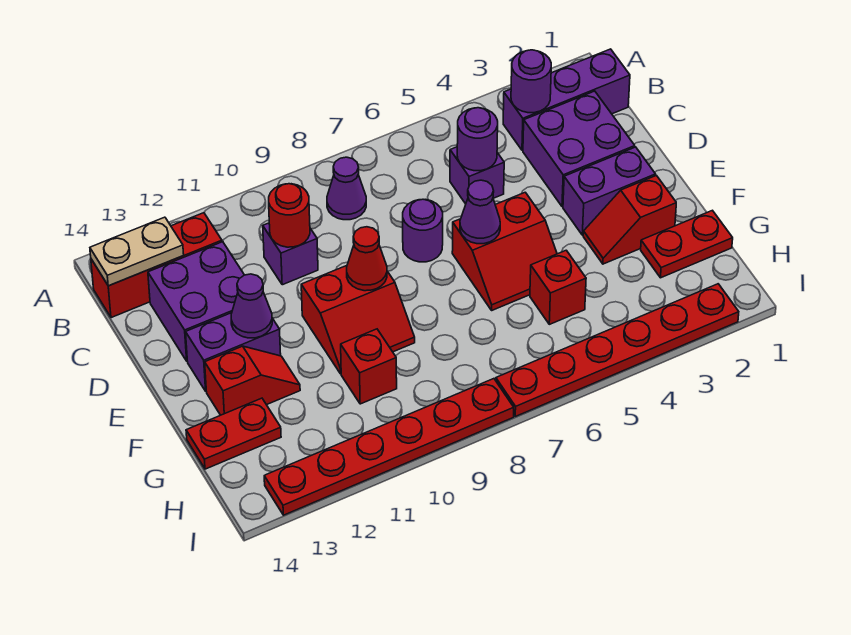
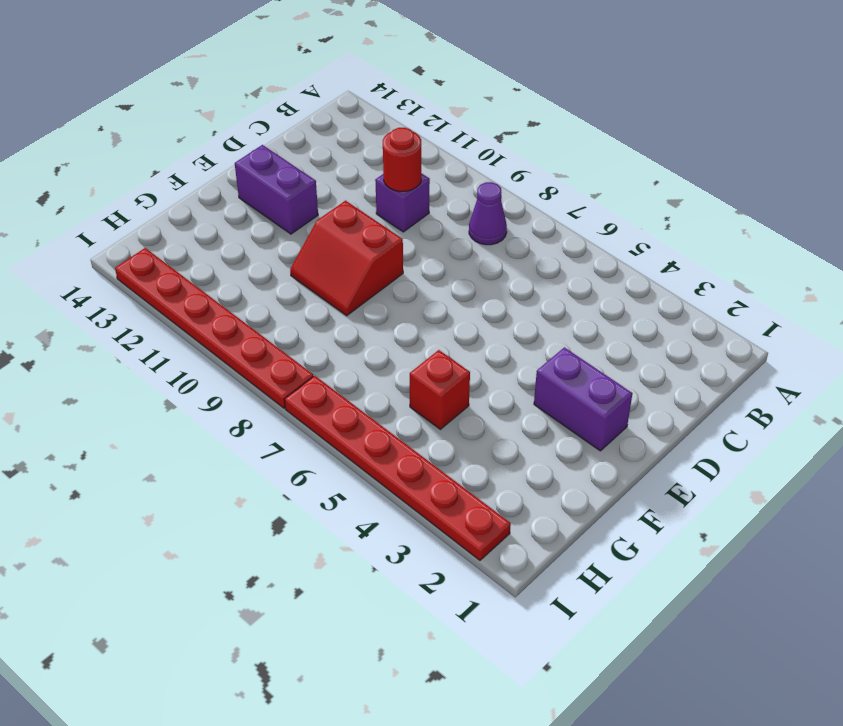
none -> purple 1x3 brick [503,49,630,150]
none -> red 1x3 brick [91,213,222,318]
none -> purple 2x2 brick [523,91,635,207]

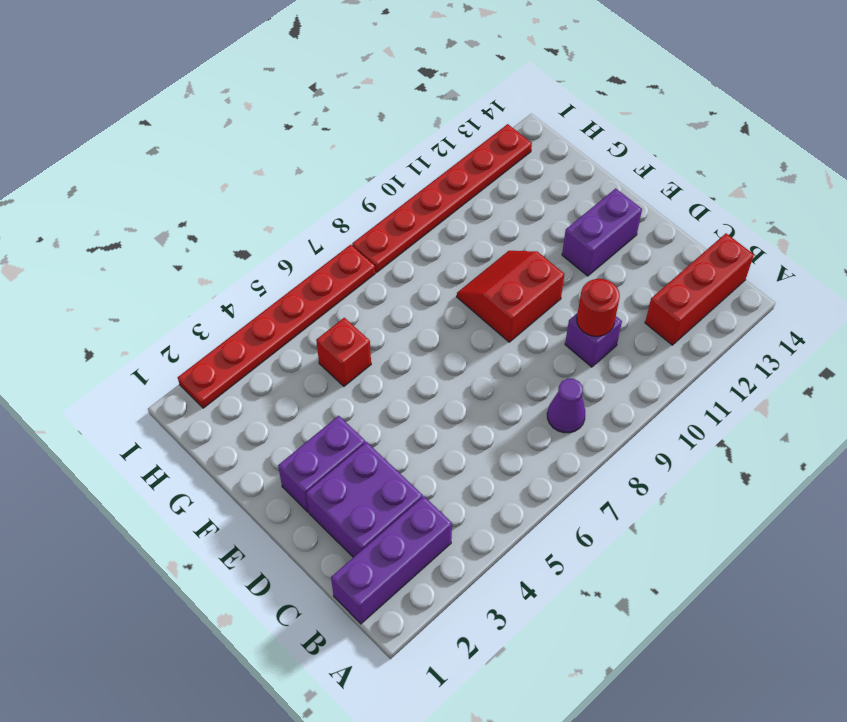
none -> purple 1x1 brick [450,147,504,204]
none -> purple 2x2 brick [148,242,244,361]
none -> purple 1x1 round brick [403,199,443,262]

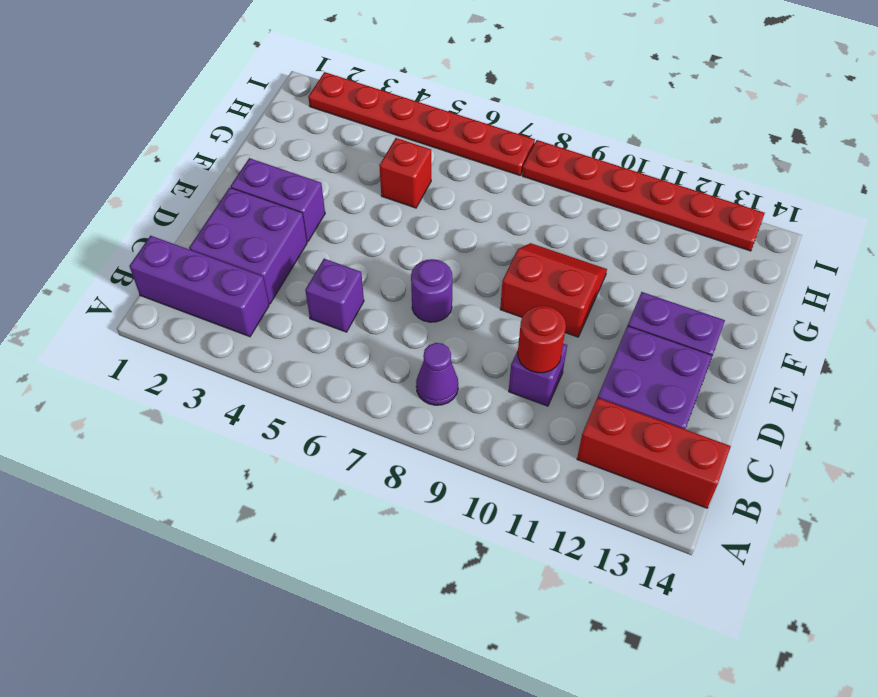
none -> red 2x2 slope [452,192,557,310]
none -> red 1x2 slope [583,175,676,264]
none -> red 1x2 slope [205,346,300,415]

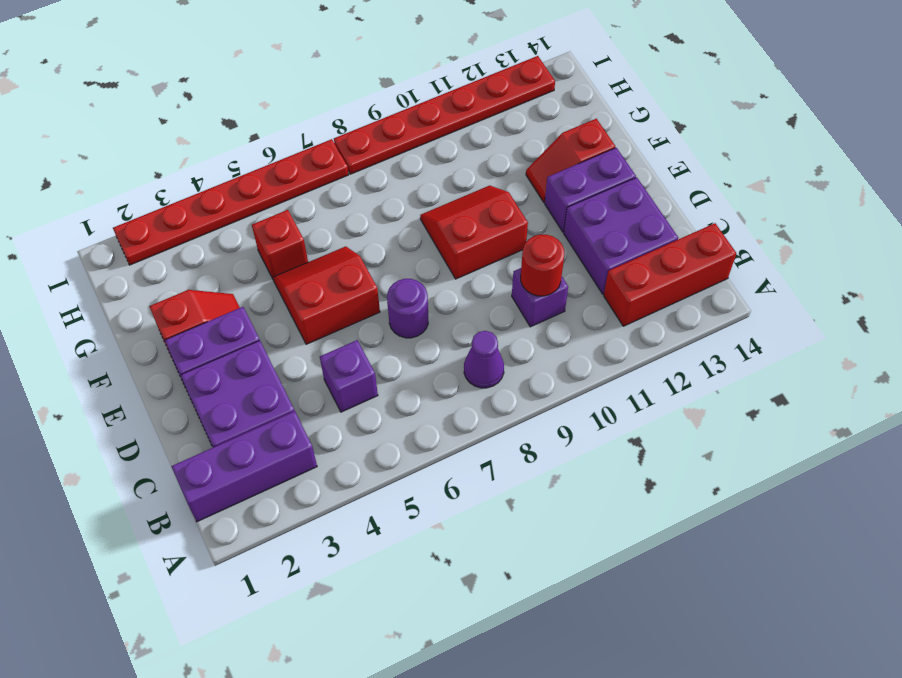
none -> red 1x2 plate [641,210,733,278]
none -> red 1x1 brick [341,329,397,404]
none -> red 1x2 plate [186,398,281,469]

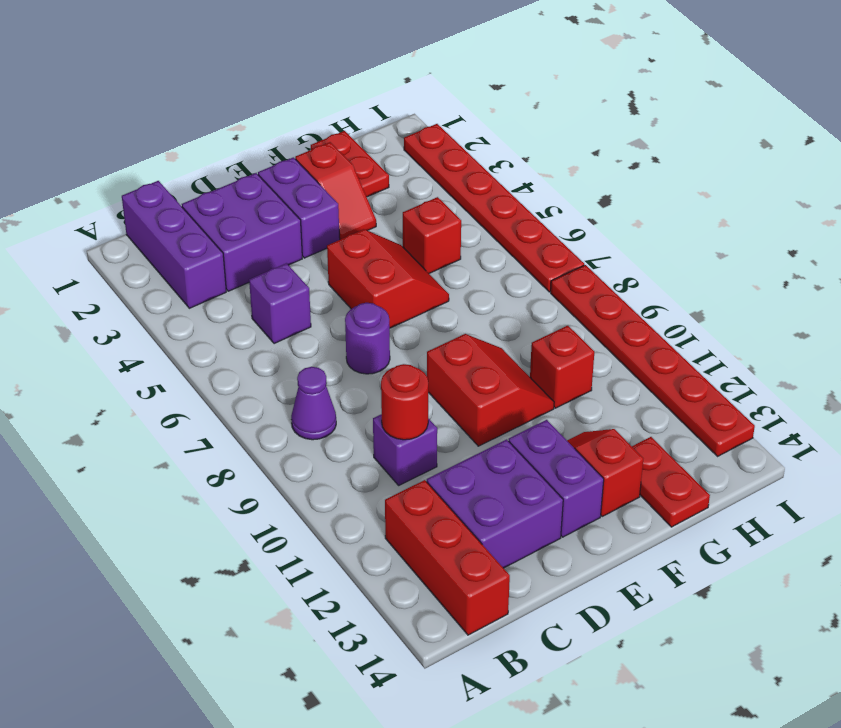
none -> purple 1x1 round brick [511,50,551,113]
none -> tan 1x2 plate [90,217,184,286]
none -> purple 1x1 round brick [457,108,498,171]

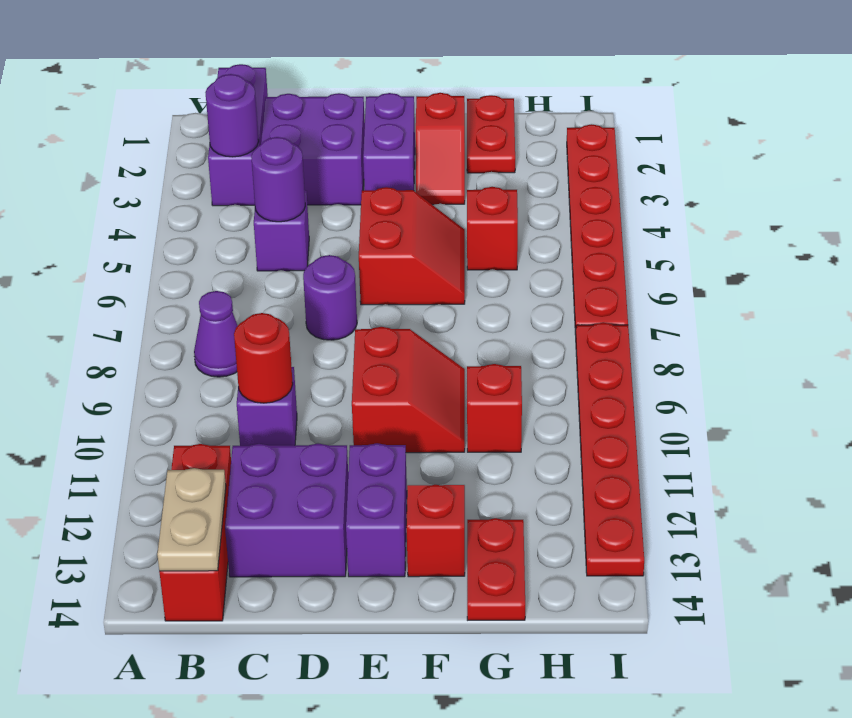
none -> purple 1x1 cone [460,180,500,244]
none -> red 1x1 cone [347,227,387,291]
none -> purple 1x1 cone [231,274,272,338]

